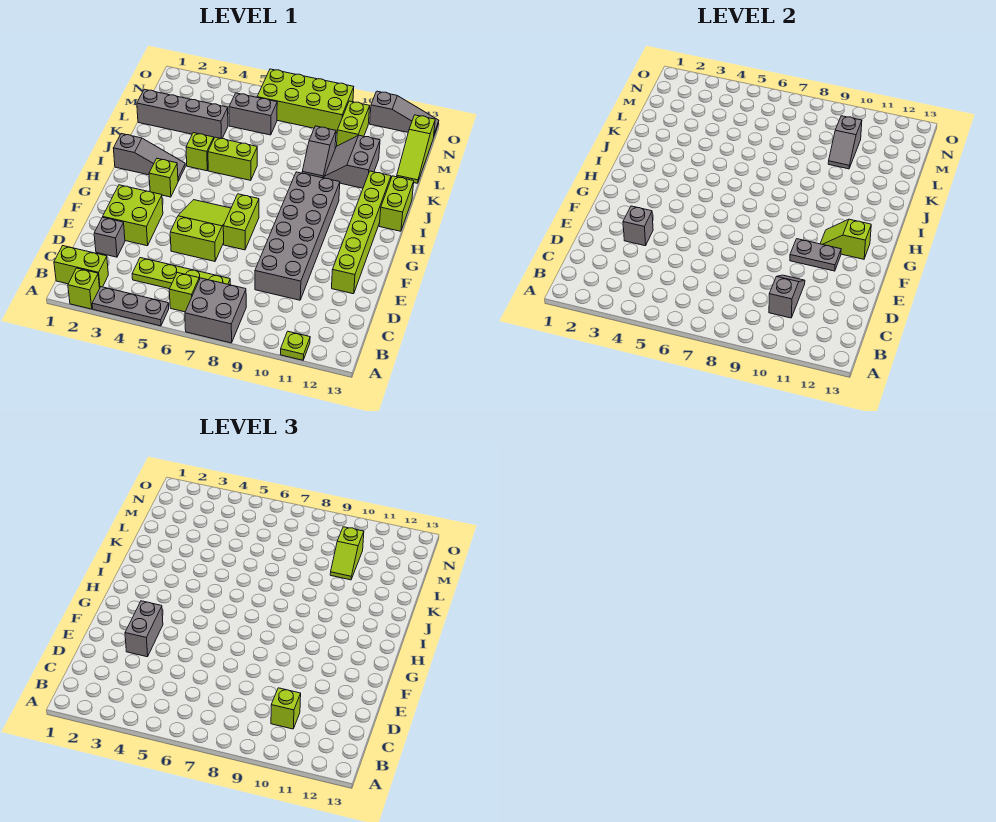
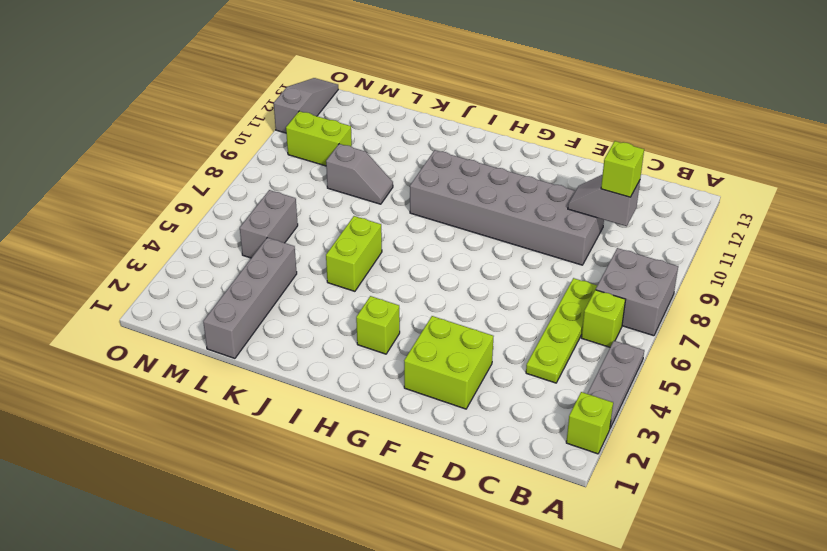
none -> lime 1x1 plate [280,332,310,360]
none -> lime 1x2 brick [54,246,108,287]
none -> grey 1x1 brick [94,217,125,257]
none -> lime 2x3 slope [170,200,231,261]

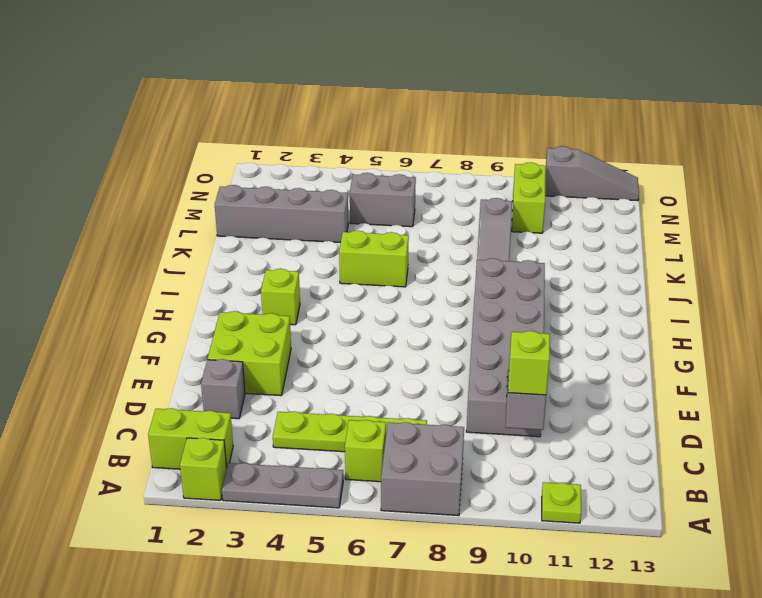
none -> lime 2x3 slope [170,200,231,261]
none -> lime 1x6 brick [332,171,391,294]
none -> lime 1x2 brick [223,194,259,250]
none -> grey 1x3 slope [113,134,185,181]

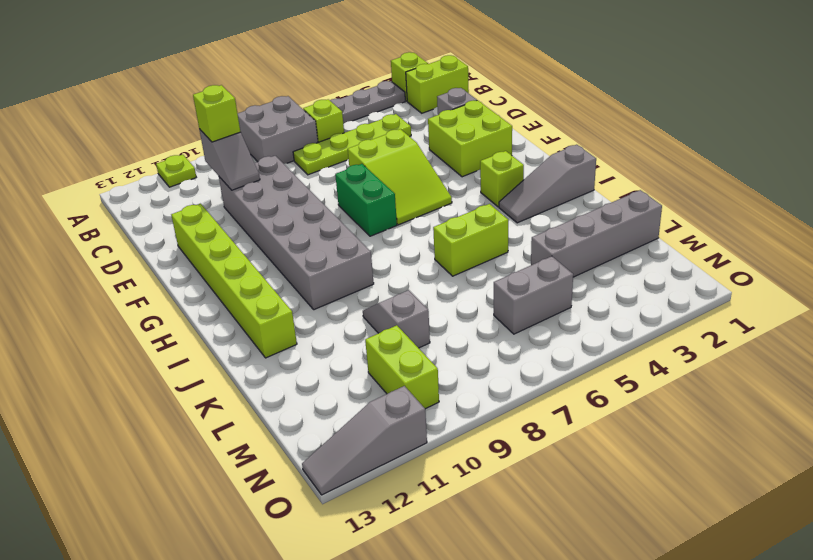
green 1x2 brick [335,164,397,236] -> lime 1x2 brick [223,194,259,250]
none -> lime 1x2 brick [379,176,414,231]
none -> lime 1x1 brick [186,133,214,171]
none -> grey 2x2 slope [324,135,380,188]
none -> lime 1x3 slope [397,115,435,183]

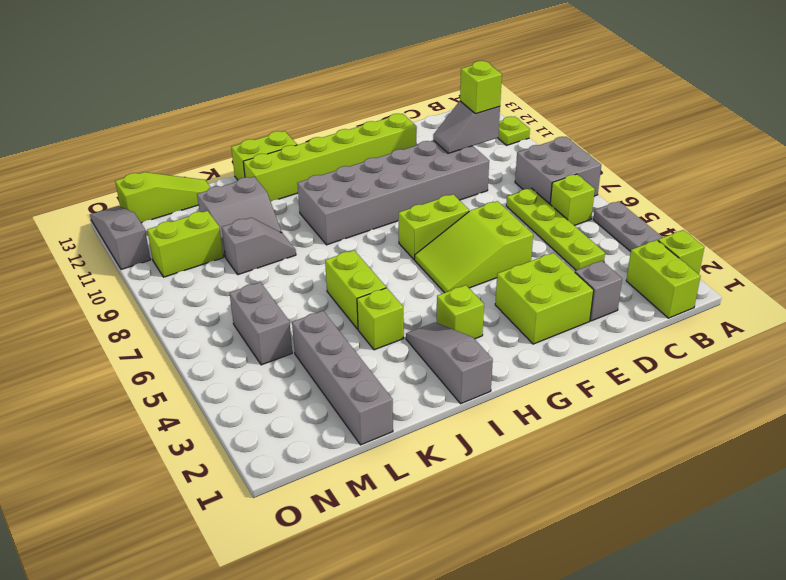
none -> lime 2x4 brick [257,69,354,133]
none -> grey 1x1 brick [623,206,653,246]
none -> grey 1x2 plate [790,239,841,271]
none -> lime 1x2 slope [820,219,871,259]

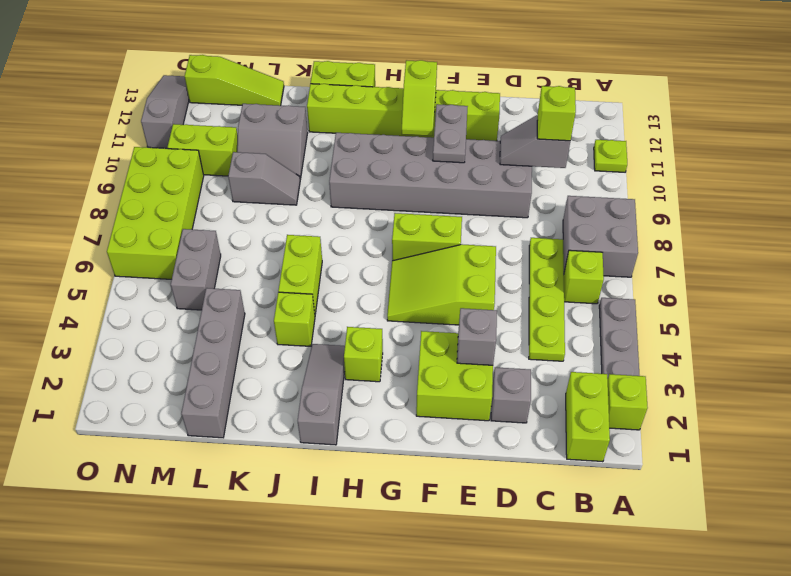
none -> grey 1x2 slope [828,116,862,169]
none -> grey 1x2 brick [125,601,163,657]
none -> lime 1x2 slope [330,527,364,580]

